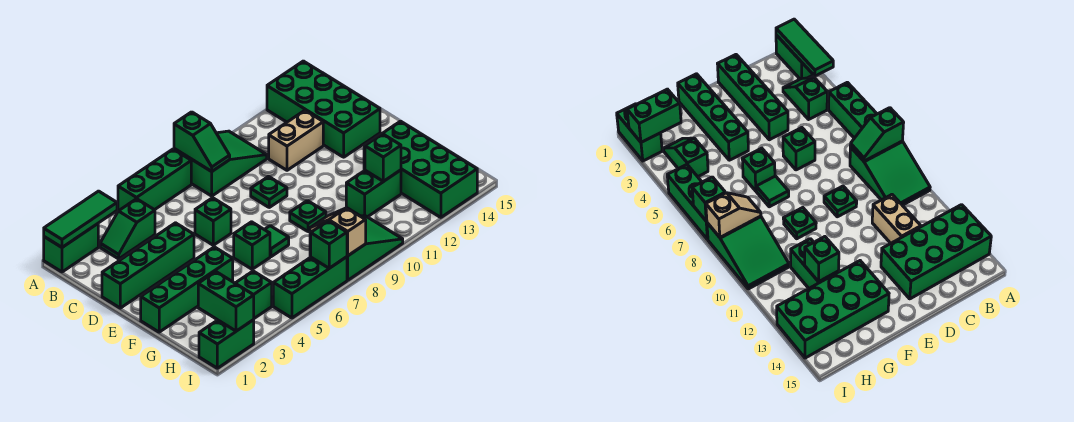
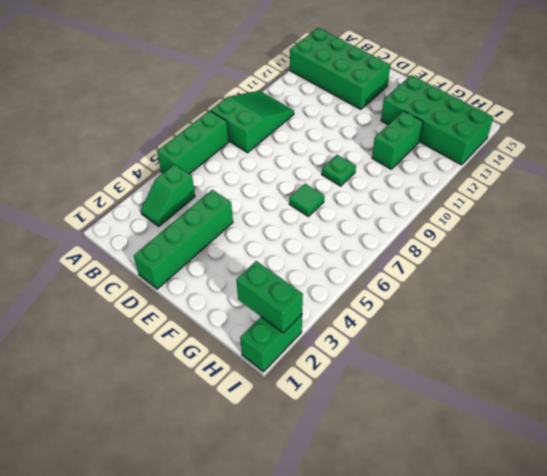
none -> green 1x2 brick [44,224,98,272]
none -> tan 1x2 brick [269,110,323,170]
none -> green 1x1 brick [195,198,231,245]

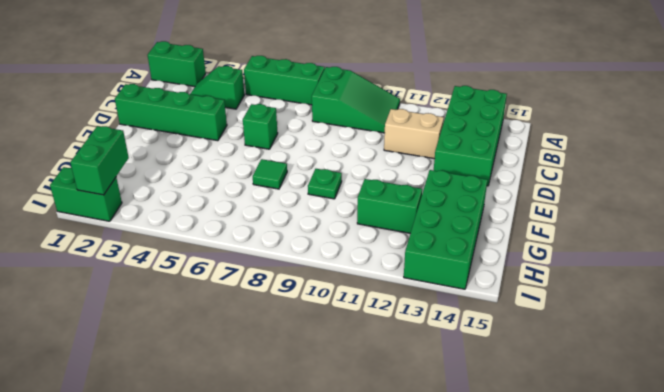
none -> green 1x1 plate [251,176,287,207]
none -> green 1x4 brick [141,247,233,332]
none -> green 1x1 brick [234,222,270,269]

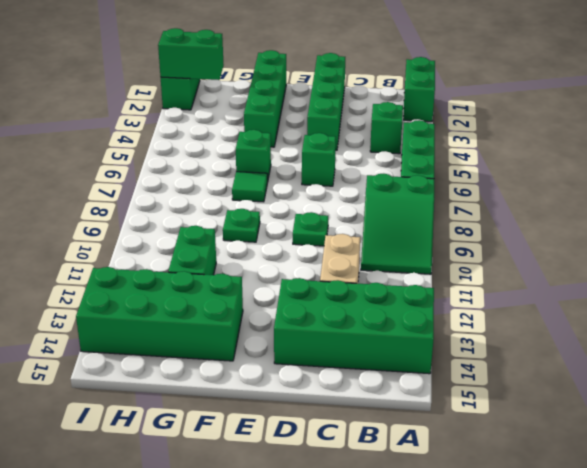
none -> green 1x2 slope [235,271,272,318]
none -> green 2x3 slope [310,215,403,280]
none -> green 1x3 brick [273,257,347,318]

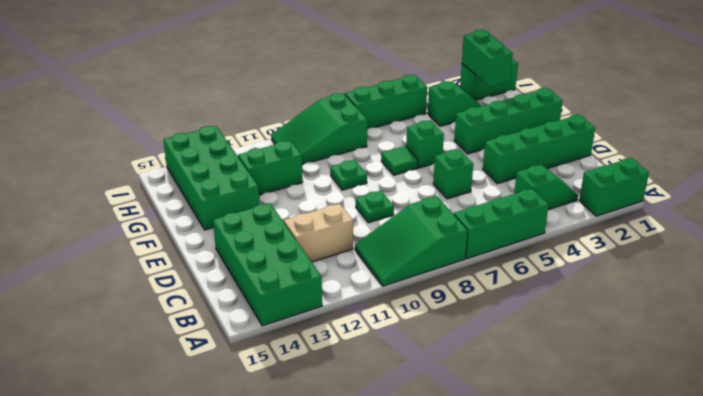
none -> green 1x3 tile [44,191,117,247]
none -> green 1x2 slope [174,112,230,171]
none -> green 1x1 brick [365,134,401,181]

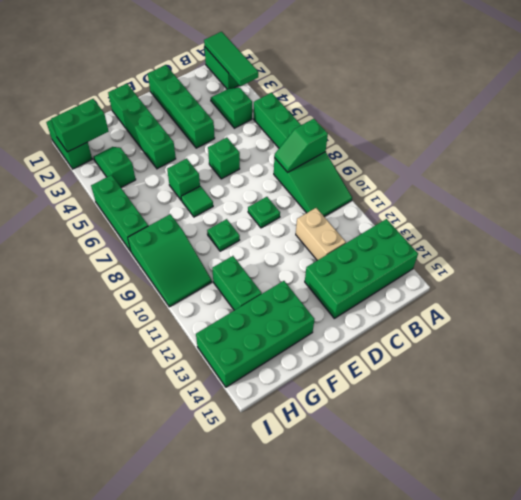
none -> green 1x1 brick [365,134,401,181]
none -> tan 1x2 slope [310,208,366,256]
none -> green 1x1 brick [311,221,347,268]

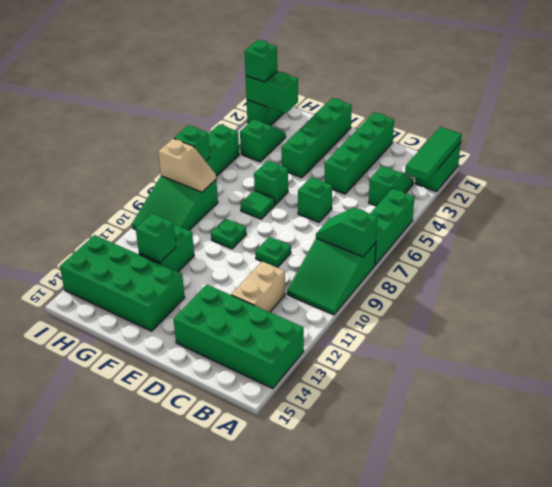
green 1x1 brick [245,40,277,82] -> none

